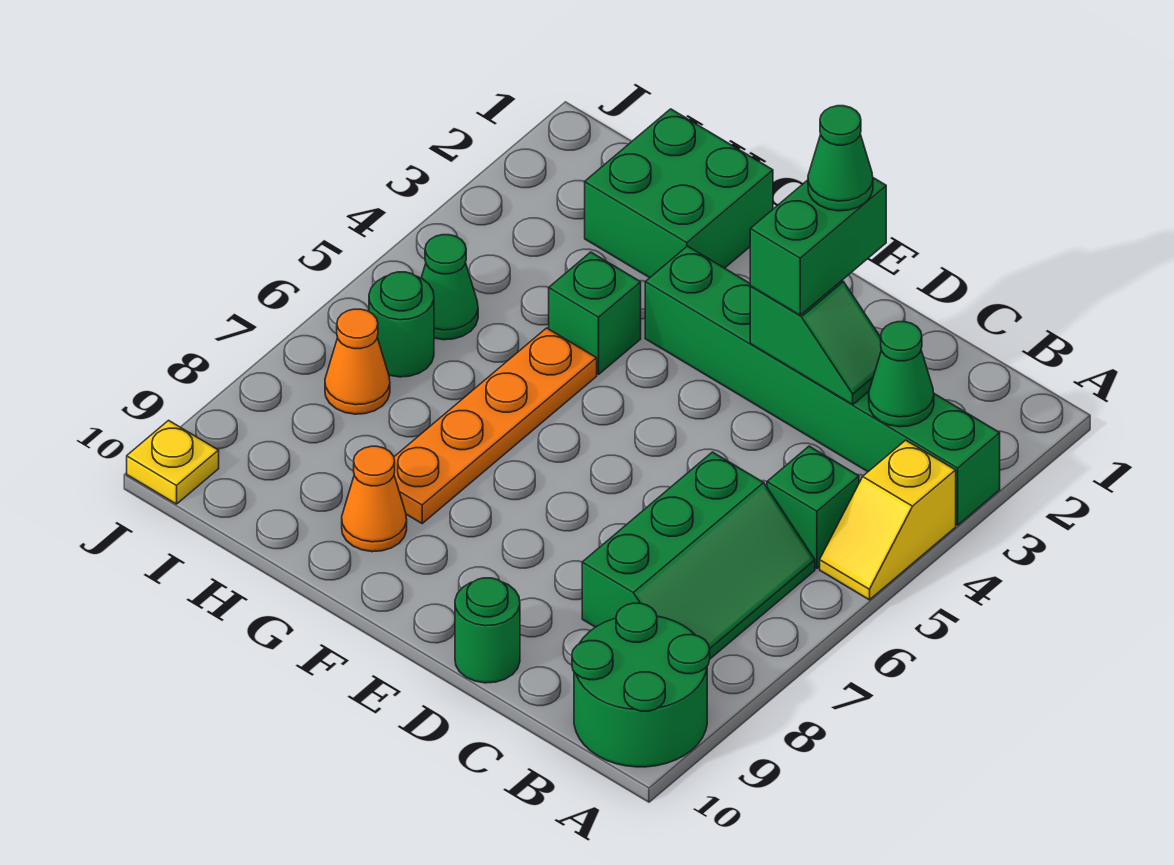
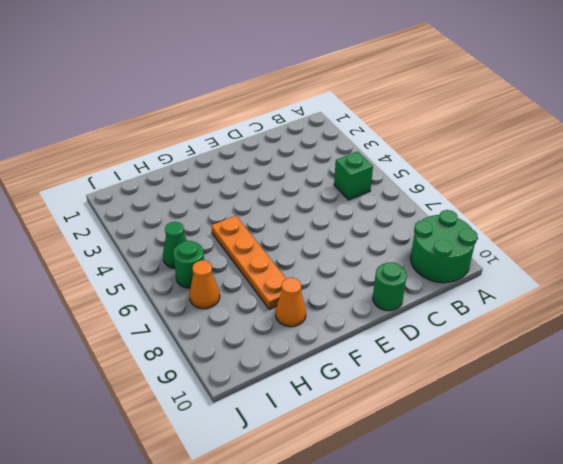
none -> green 1x6 brick [645,246,1000,525]
none -> yellow 1x2 slope [820,440,956,600]
none -> green 2x3 slope [582,452,815,659]

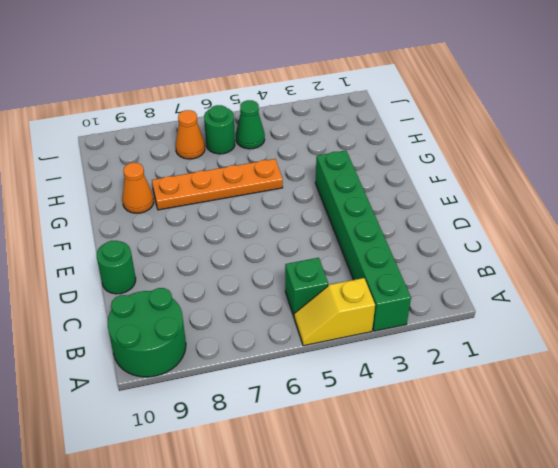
none -> green 2x3 slope [582,452,815,659]
none -> green 2x2 brick [585,109,773,278]
none -> green 1x1 brick [549,252,641,374]

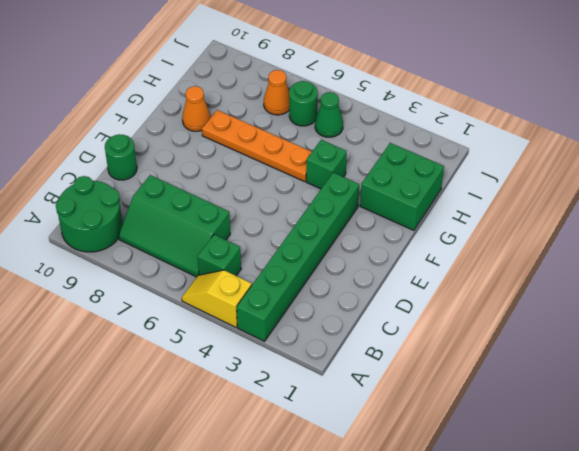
none -> yellow 1x1 plate [127,420,219,504]
none -> green 1x1 cone [869,322,934,427]
none -> green 1x2 slope [750,281,881,405]

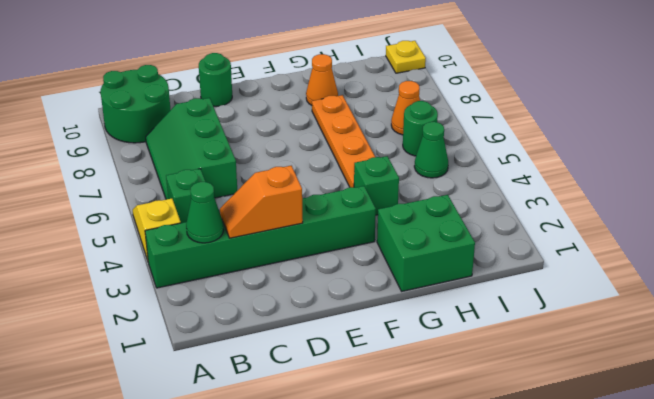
orange 1x2 slope [220,166,303,238] -> green 1x2 slope [750,281,881,405]
none -> green 1x2 brick [750,178,886,315]
none -> green 1x1 cone [808,106,873,211]

